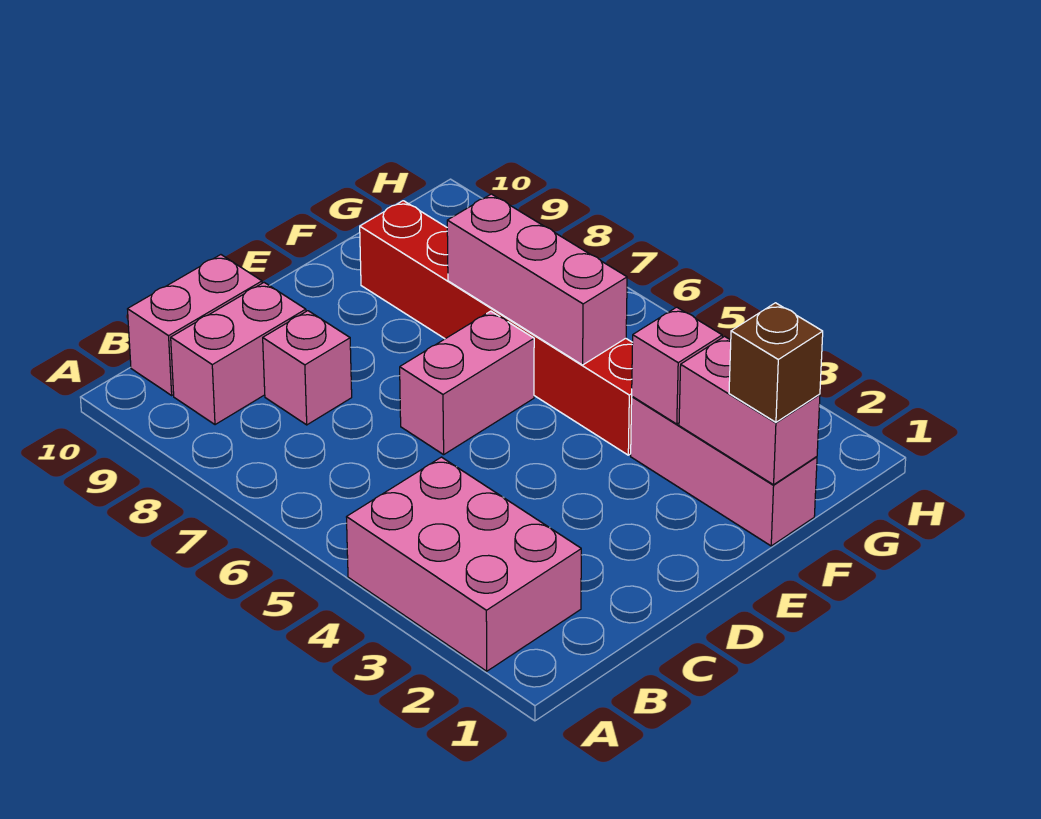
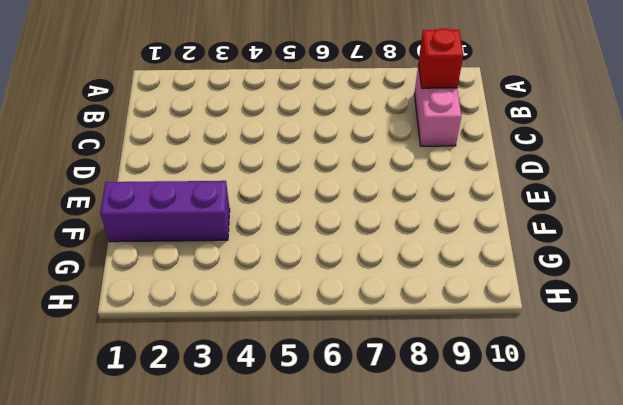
red 1x1 brick [419,28,463,88] -> none
purple 1x3 brick [100,181,230,242] -> pink 1x3 brick [631,397,817,546]
none -> pink 2x3 brick [347,457,581,671]
none -> pink 1x2 brick [128,255,262,395]

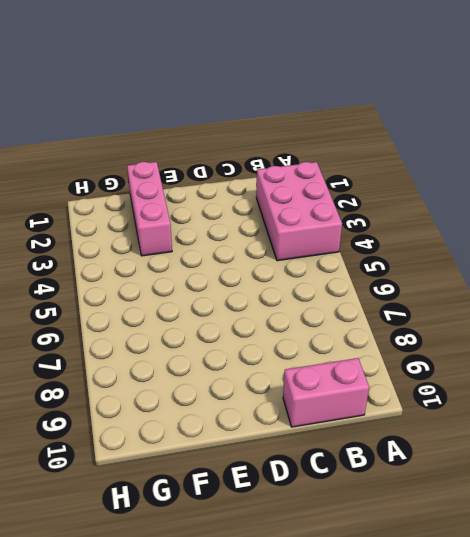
none -> pink 1x2 brick [171,283,306,425]
none -> pink 1x1 brick [263,311,352,425]

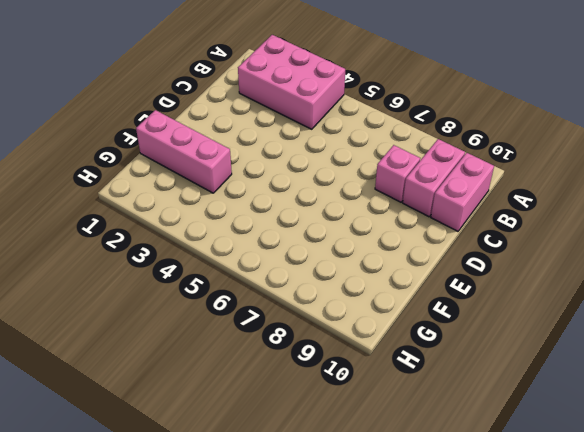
none -> pink 1x2 brick [400,311,534,455]
none -> red 1x6 brick [360,201,633,455]

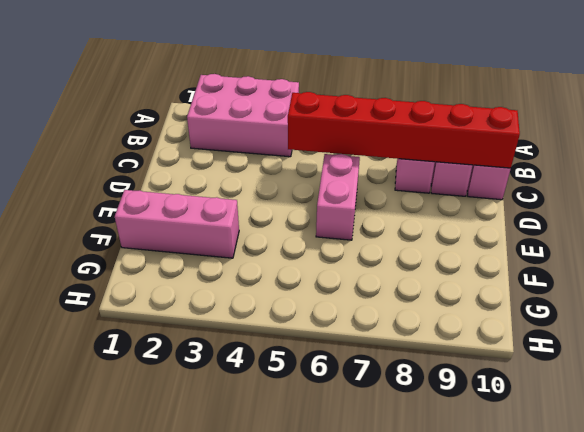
red 1x6 brick [288,92,520,168] -> red 1x6 brick moved to [360,201,633,455]
none -> pink 1x2 brick [679,336,820,485]
none -> pink 1x1 brick [632,307,722,424]

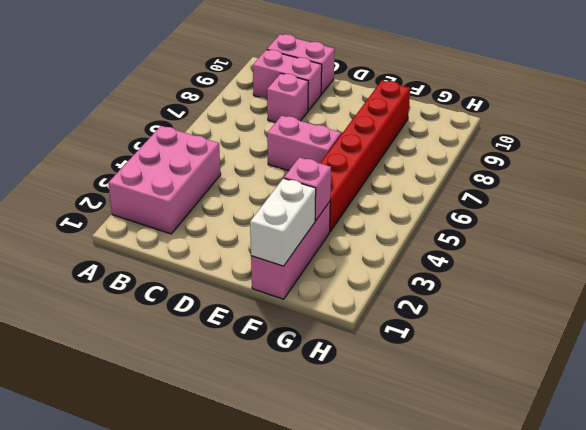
white 1x2 brick [250,178,316,266] -> pink 1x2 brick [679,336,820,485]
none -> pink 1x3 brick [447,194,627,365]
none -> brown 1x1 brick [729,303,823,422]

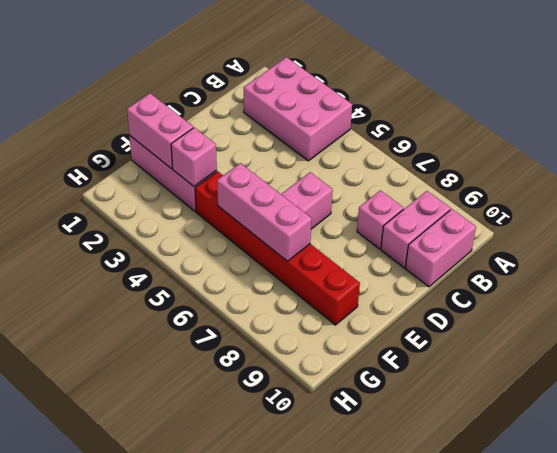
none -> brown 1x1 brick [729,303,823,422]

